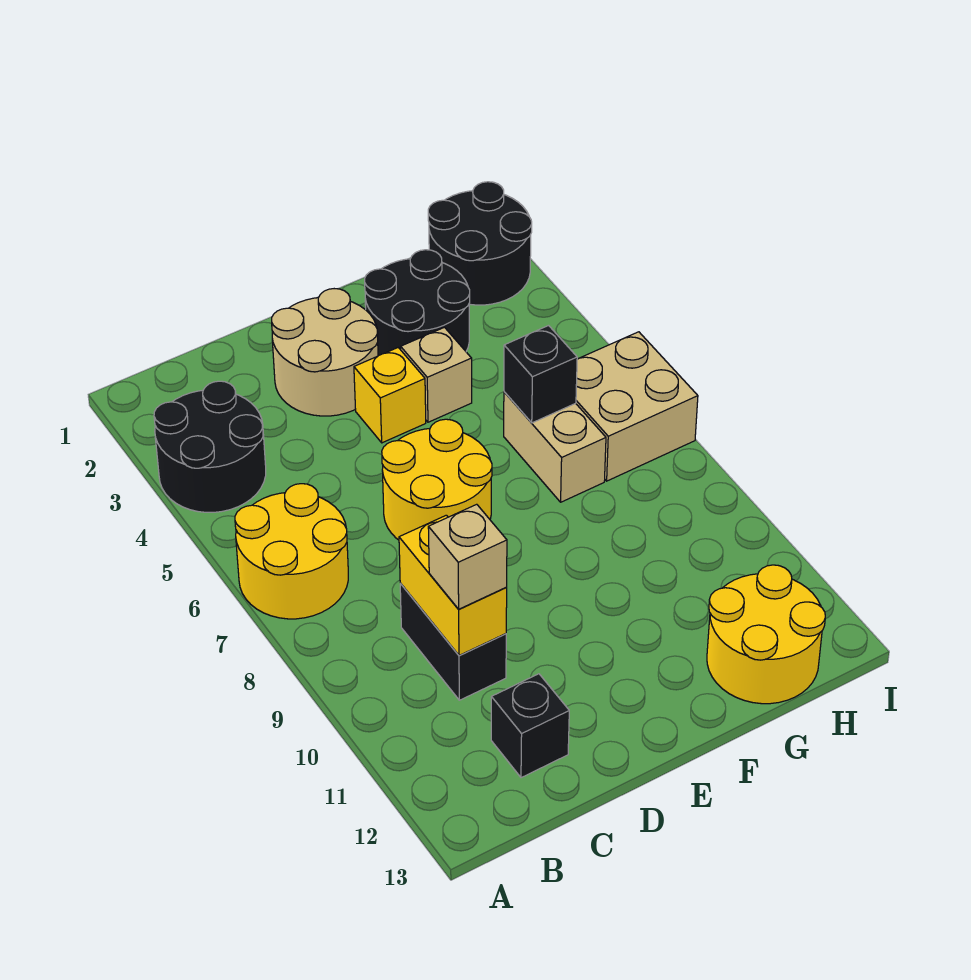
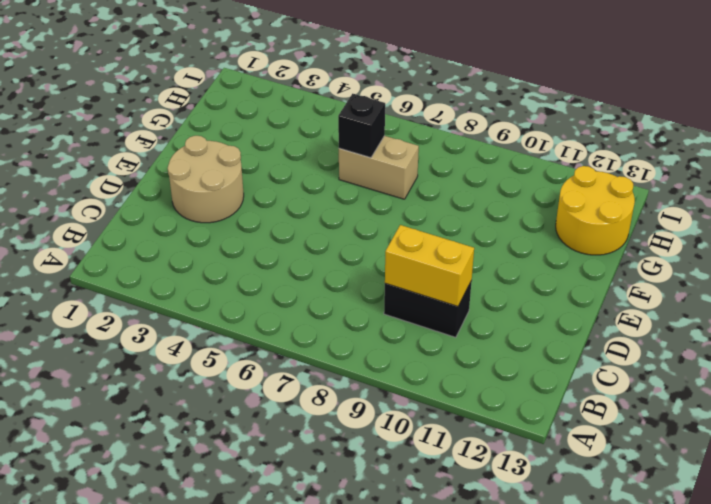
none -> black 2x2 round brick [154,381,266,512]
none -> yellow 2x2 round brick [235,484,348,619]
none -> black 1x1 brick [491,674,569,778]

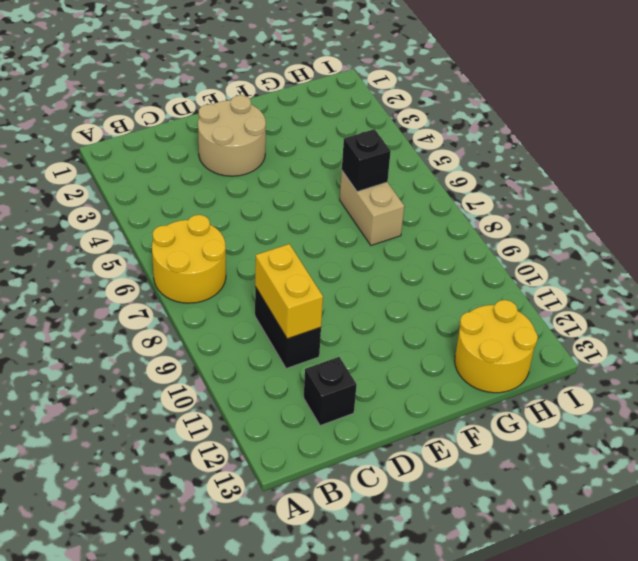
none -> black 2x2 round brick [154,381,266,512]
none -> yellow 2x2 round brick [382,419,492,540]
none -> yellow 1x1 brick [354,348,426,443]

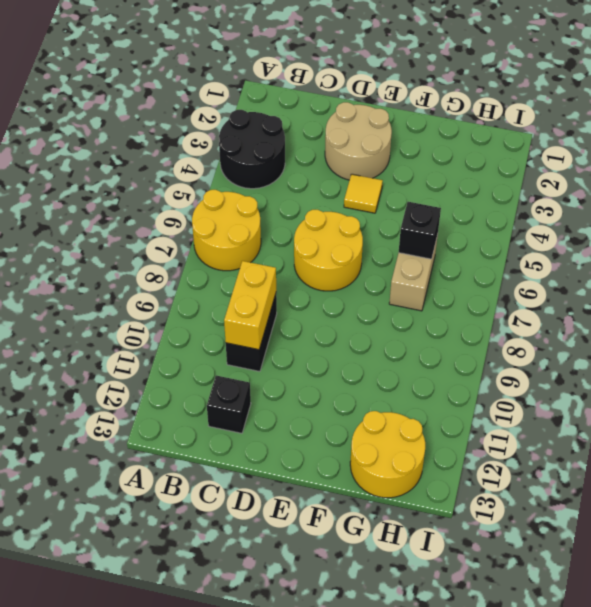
yellow 1x1 tile [344,174,383,213] -> yellow 1x1 brick [354,348,426,443]
none -> black 2x2 round brick [365,250,470,356]
none -> tan 1x1 brick [401,327,472,422]
none -> black 2x2 round brick [428,182,532,305]

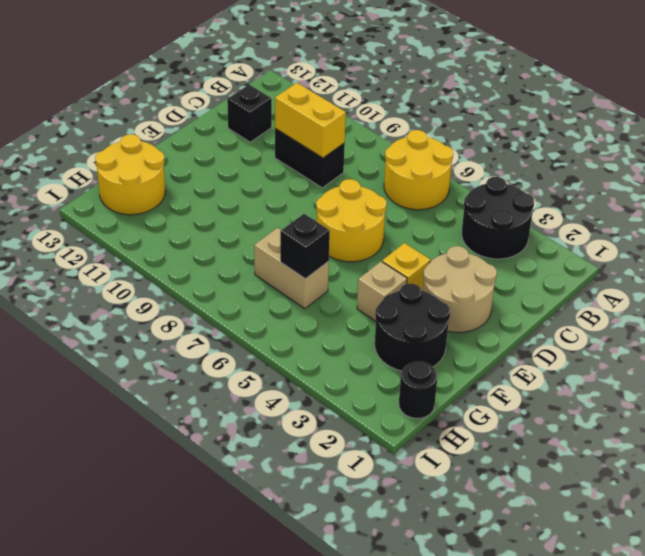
black 1x1 round brick [399,361,437,418] -> black 2x2 round brick [428,182,532,305]
none -> tan 2x2 brick [576,332,698,481]
none -> tan 1x1 brick [428,504,507,609]

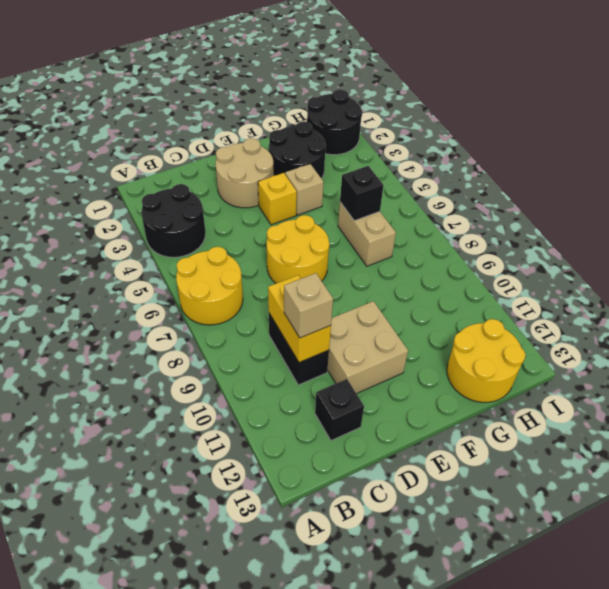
tan 2x2 brick [328,301,408,394] -> tan 2x2 brick moved to [576,332,698,481]

